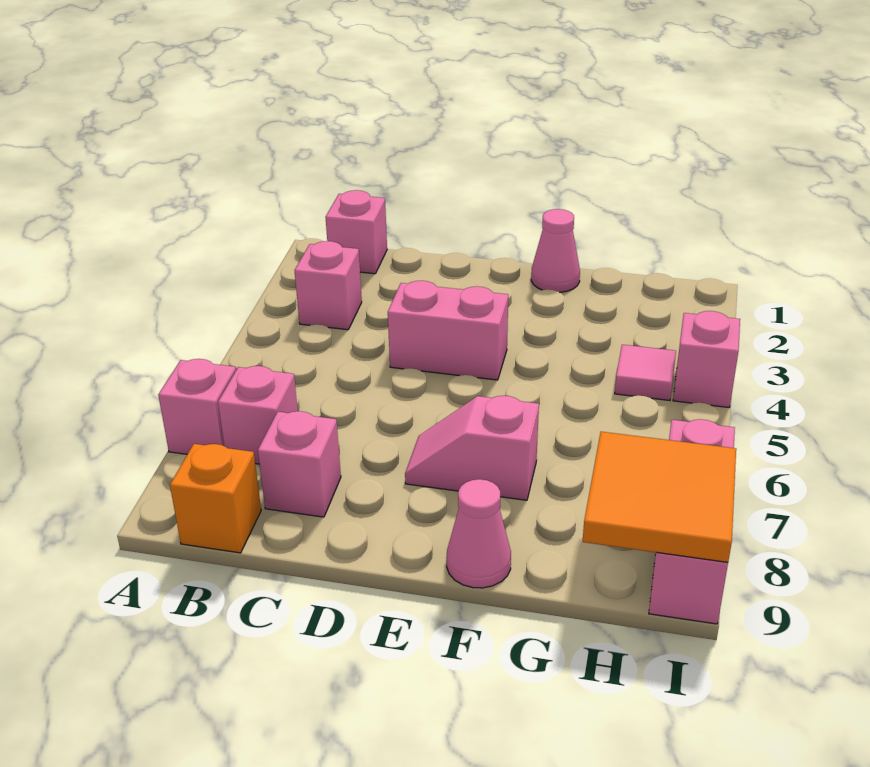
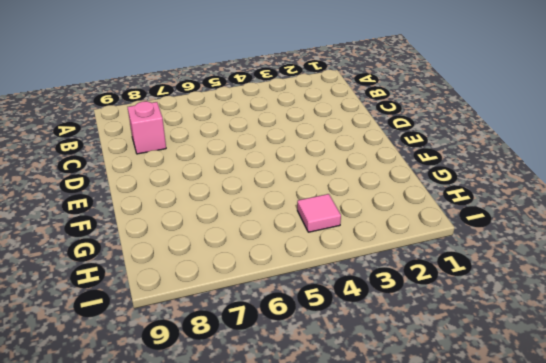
none -> pink 1x1 brick [158,359,236,454]
none -> pink 1x1 brick [326,190,387,274]
none -> pink 1x1 brick [294,241,362,330]

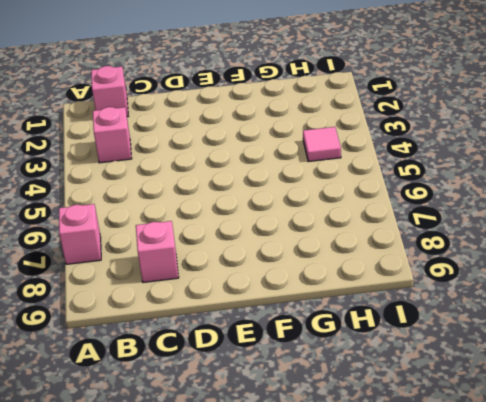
none -> pink 1x1 brick [218,366,298,464]
none -> orange 1x1 brick [170,444,261,553]
none -> pink 1x2 brick [388,281,508,380]

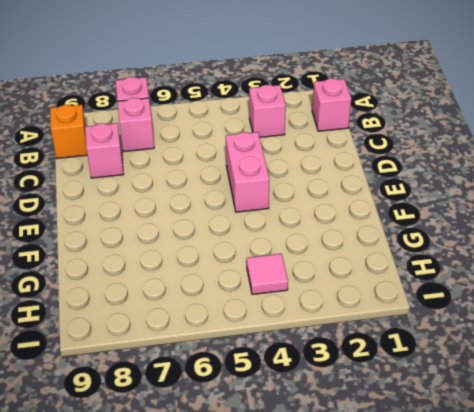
none -> pink 1x2 slope [405,396,539,500]
none -> pink 1x1 cone [531,209,580,293]
none -> pink 1x1 cone [446,479,511,588]

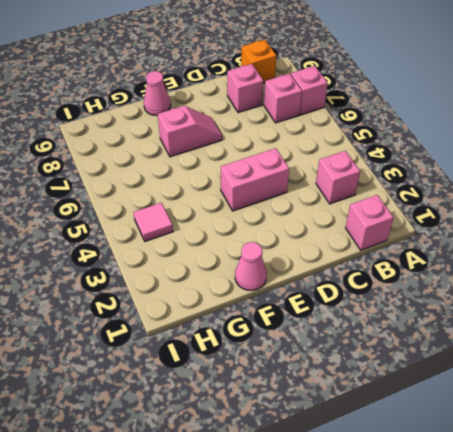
none -> pink 1x1 brick [673,311,740,407]
none -> pink 1x3 brick [649,419,735,624]
none -> orange 2x2 tile [583,432,736,562]

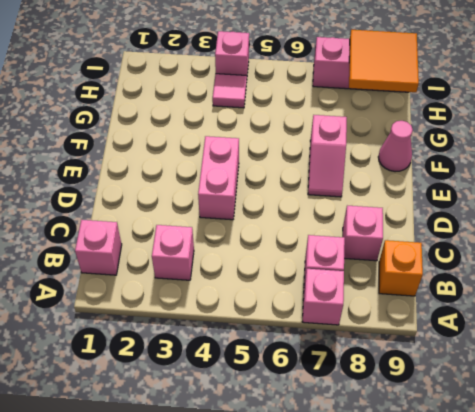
none -> pink 1x1 cone [531,209,580,293]

